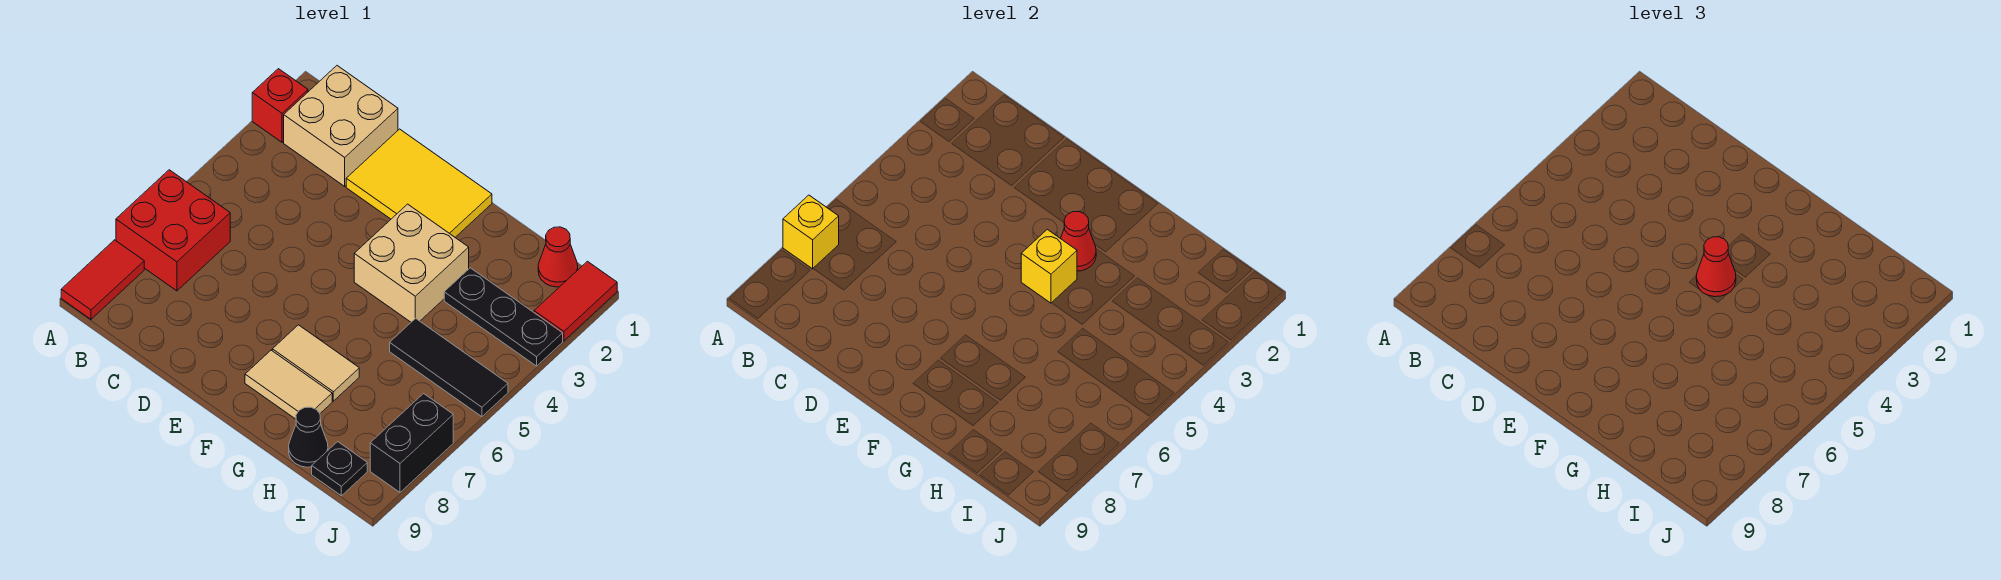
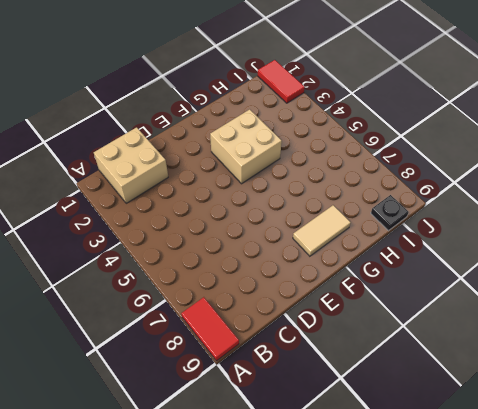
none -> red 1x1 brick [252,69,308,142]
none -> red 2x2 brick [116,170,230,291]
none -> yellow 2x3 tile [346,129,492,237]

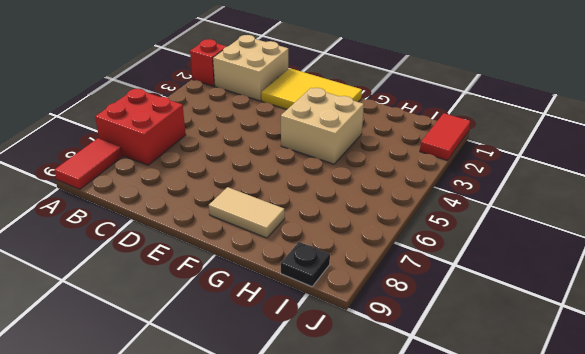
none -> tan 1x2 tile [272,325,359,401]
none -> black 1x3 plate [444,268,563,366]
none -> black 1x3 tile [390,318,508,417]

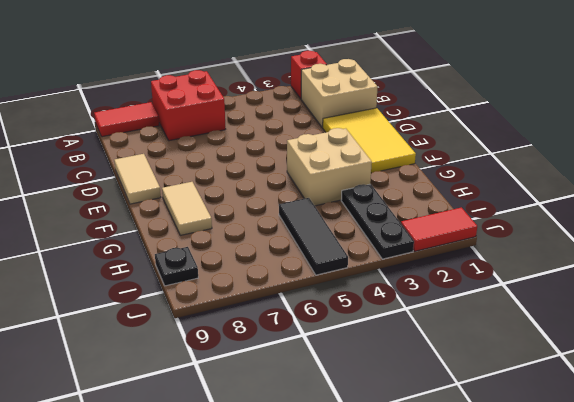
tan 1x2 tile [114,154,161,204] -> tan 1x2 tile moved to [272,325,359,401]
none -> black 1x1 cone [289,407,328,467]
none -> red 1x1 cone [538,227,578,287]
none -> black 1x2 brick [370,394,453,492]

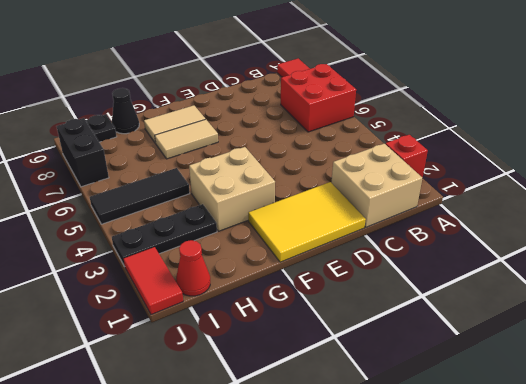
none -> yellow 1x1 brick [783,195,839,269]
none -> red 1x1 cone [1060,211,1096,271]
none -> yellow 1x1 brick [1021,229,1077,303]

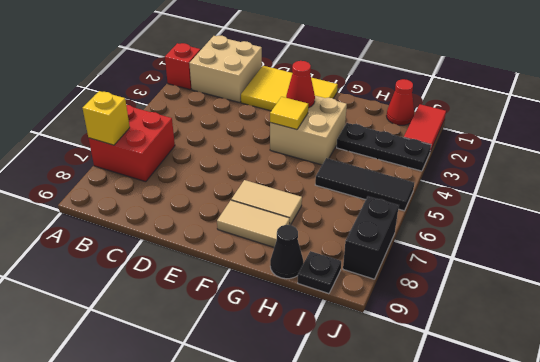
yellow 1x1 tile [270,97,308,130] -> yellow 1x1 brick [1021,229,1077,303]
none -> red 1x2 tile [61,240,144,319]
none -> red 1x1 cone [1696,237,1736,297]

